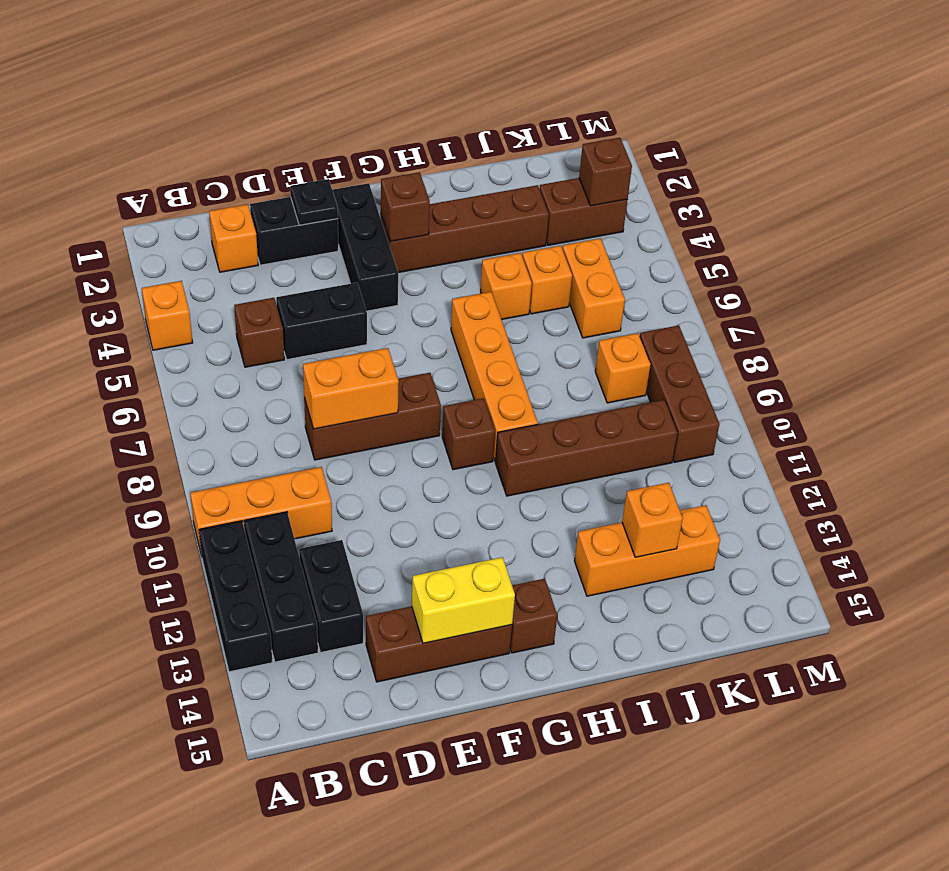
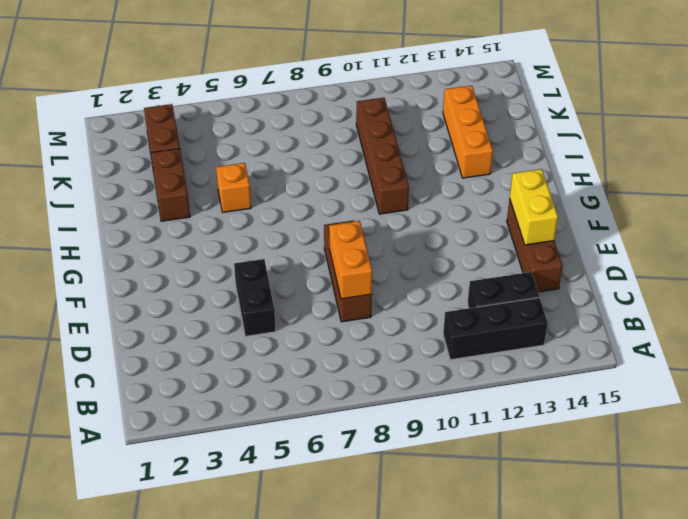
brown 1x2 brick [151,149,190,221] -> brown 1x4 brick [381,185,549,273]
none -> orange 1x1 brick [142,281,193,350]
none -> orange 1x3 brick [190,467,332,556]
none -> black 1x3 brick [199,521,272,672]
none -> orange 1x1 brick [209,204,258,272]

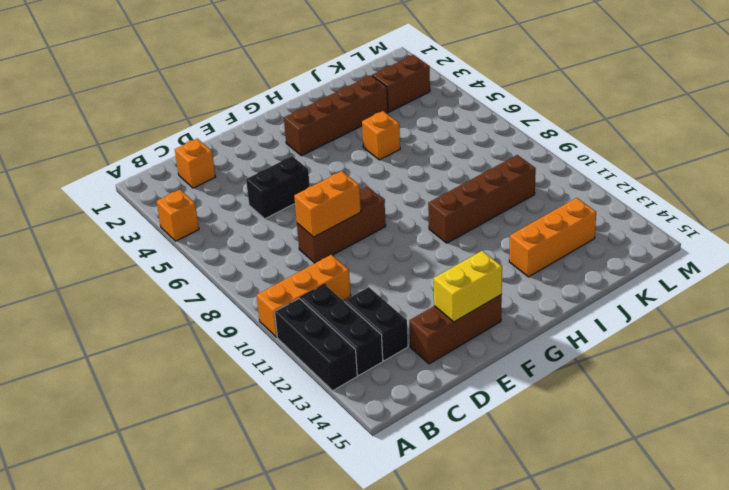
none -> brown 1x1 brick [234,298,284,367]
none -> black 1x2 brick [250,197,338,265]
none -> black 1x3 brick [332,183,398,311]
none -> brown 1x1 brick [442,398,495,470]

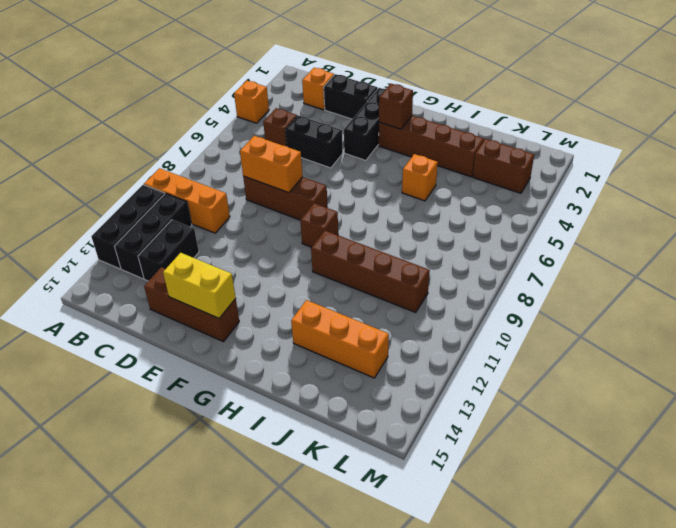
none -> brown 1x1 brick [510,579,557,653]
none -> orange 1x4 brick [451,292,538,461]
none -> orange 1x1 brick [522,246,572,314]
none -> orange 1x2 brick [563,238,625,338]

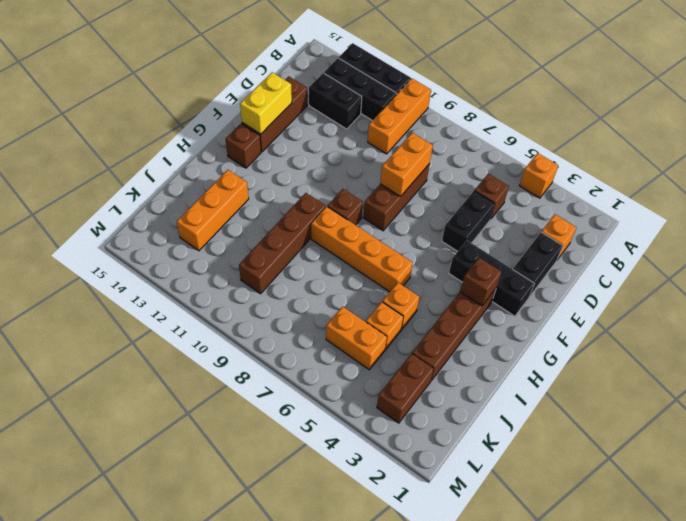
none -> orange 1x1 brick [595,333,651,403]
none -> brown 1x3 brick [640,325,719,462]
none -> black 1x1 plate [290,179,338,225]
none -> orange 1x1 brick [622,483,683,557]

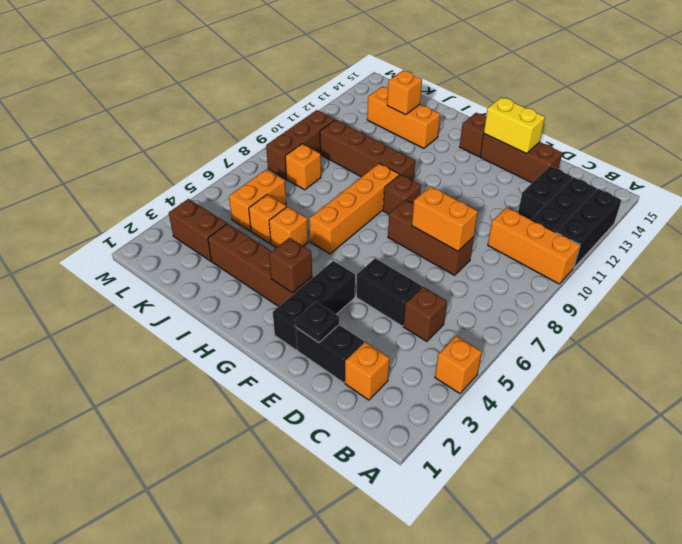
none -> brown 1x1 brick [579,138,632,206]

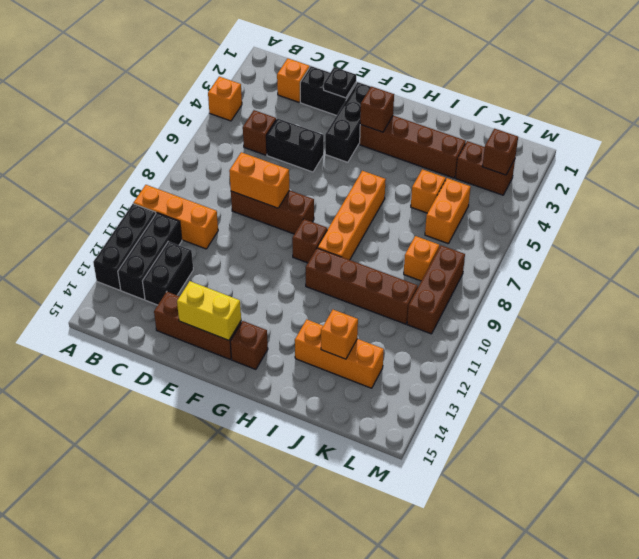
none -> orange 1x1 brick [481,253,532,319]

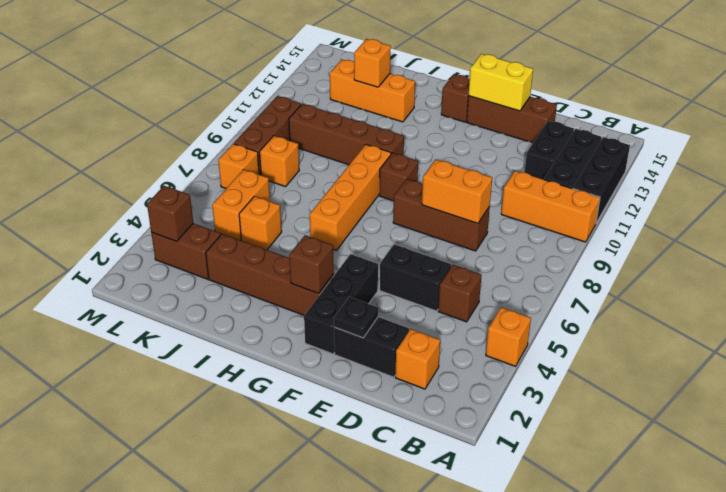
orange 1x1 brick [218,144,259,188] -> orange 1x1 brick moved to [481,253,532,319]

